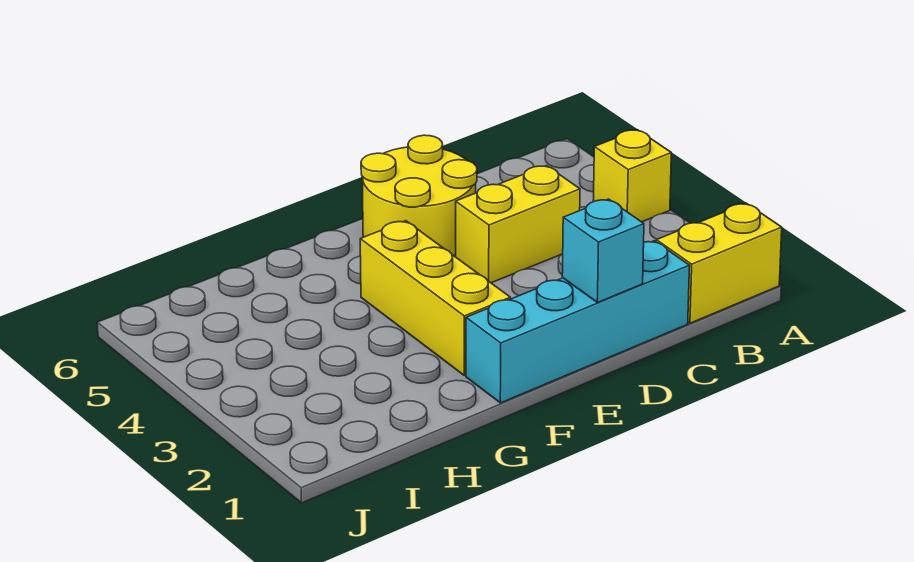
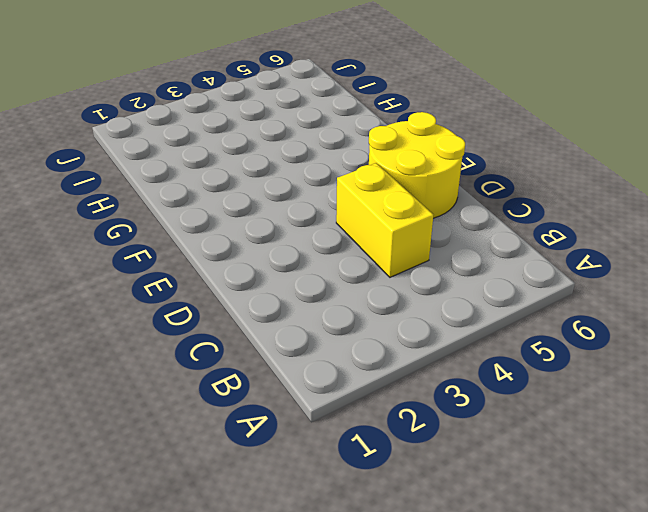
none -> yellow 1x2 brick [656,203,782,323]
none -> yellow 1x1 brick [593,130,671,222]

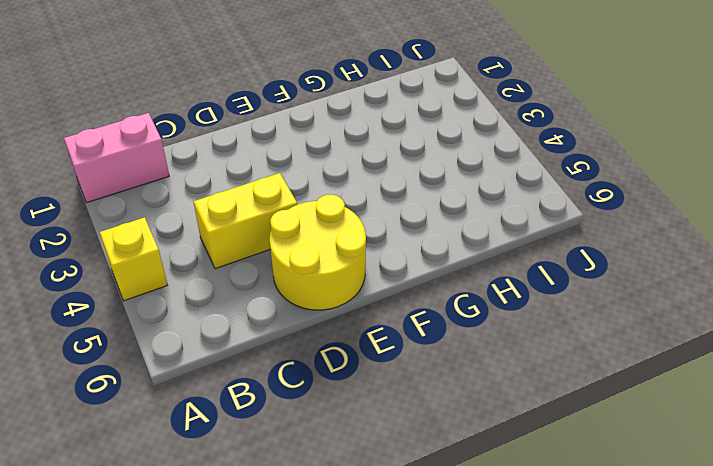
pink 1x2 brick [64,113,169,203] -> yellow 1x2 brick [656,203,782,323]
none -> cyan 1x4 brick [466,241,690,403]
none -> yellow 1x3 brick [360,221,510,375]

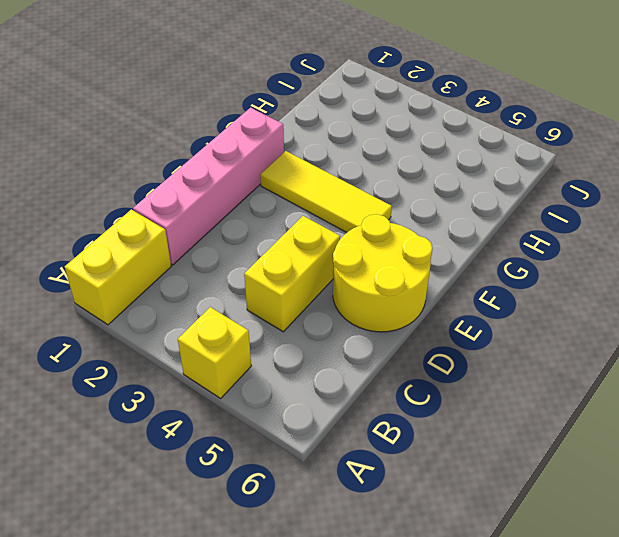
pink 1x4 brick [133,108,284,265] -> cyan 1x4 brick [466,241,690,403]
yellow 1x3 tile [260,151,392,232] -> yellow 1x3 brick [360,221,510,375]
none -> cyan 1x1 brick [562,199,644,302]

